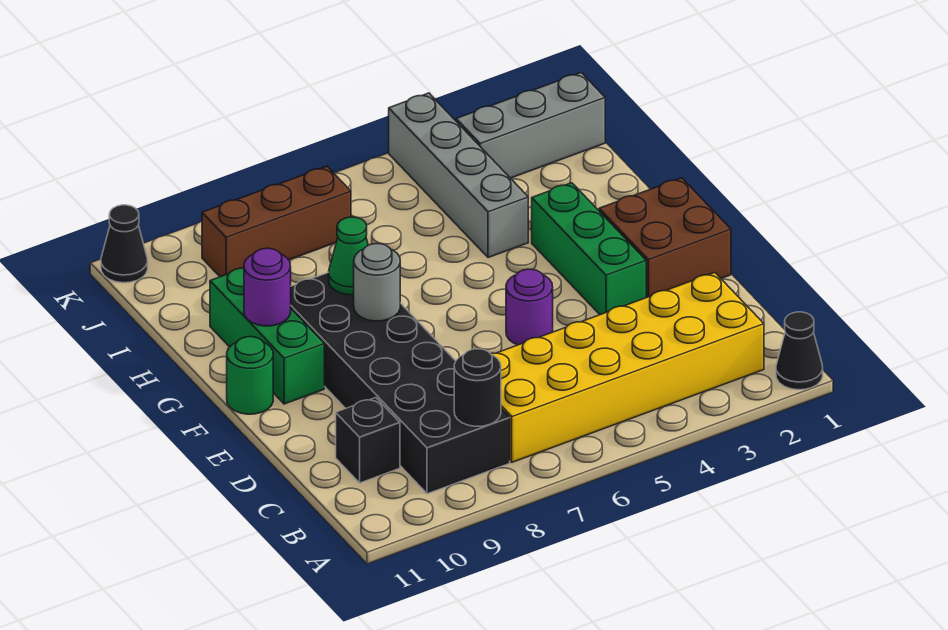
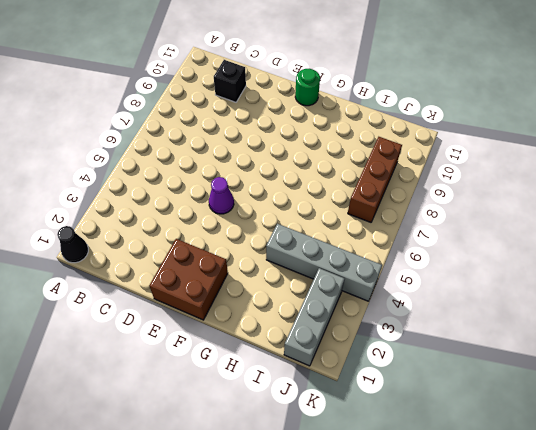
purple 1x1 cone [209,177,234,214] -> purple 1x1 round brick [506,269,553,345]
none -> yellow 2x6 brick [491,272,764,462]
none -> black 2x6 brick [291,272,510,494]
none -> green 1x3 brick [532,183,646,315]

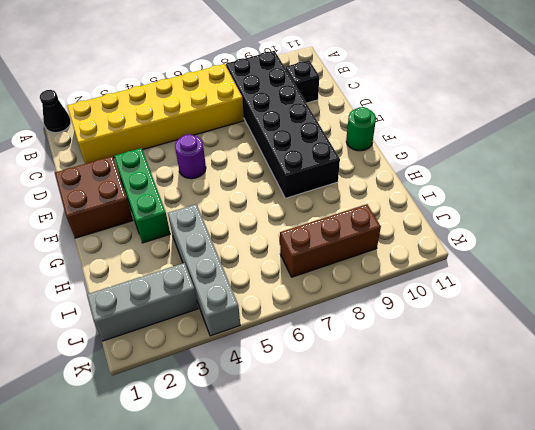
none -> green 1x3 brick [210,268,324,404]
none -> black 1x1 cone [101,205,148,283]
none -> black 1x1 round brick [454,349,501,426]

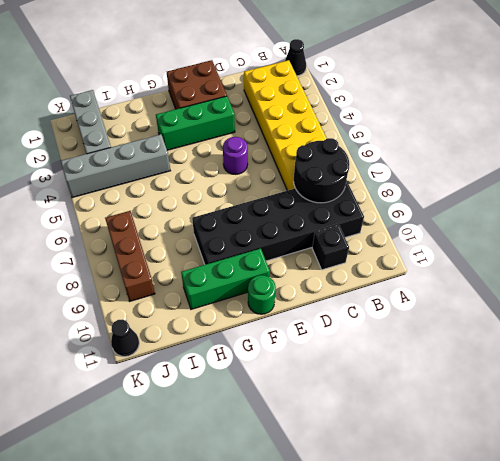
black 2x2 round brick [294,138,349,203] -> black 1x1 round brick [454,349,501,426]
none -> grey 1x1 round brick [354,244,400,321]
none -> green 1x1 cone [329,217,368,295]
none -> purple 1x1 round brick [244,248,291,326]

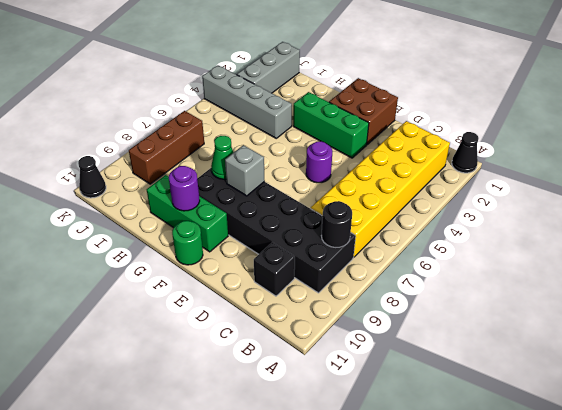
grey 1x1 brick [225,145,265,196] -> grey 1x1 round brick [354,244,400,321]

